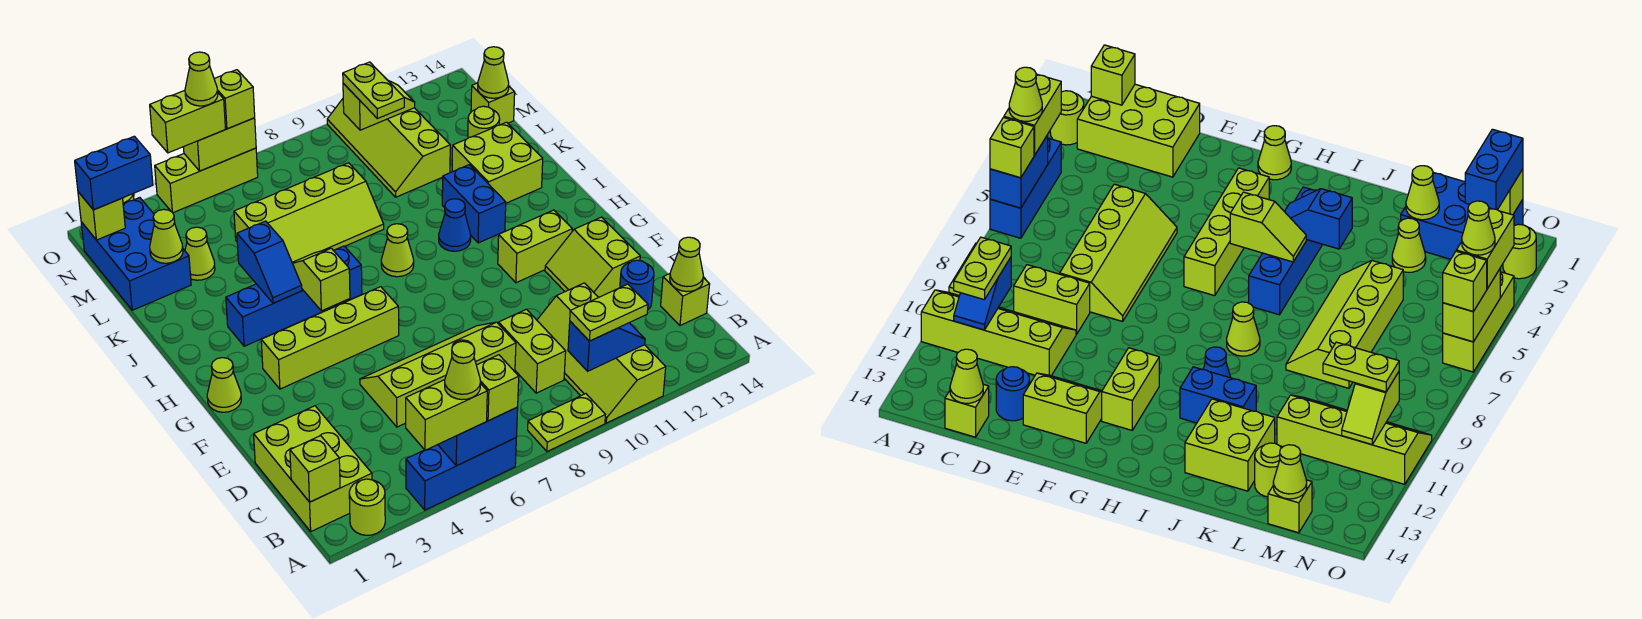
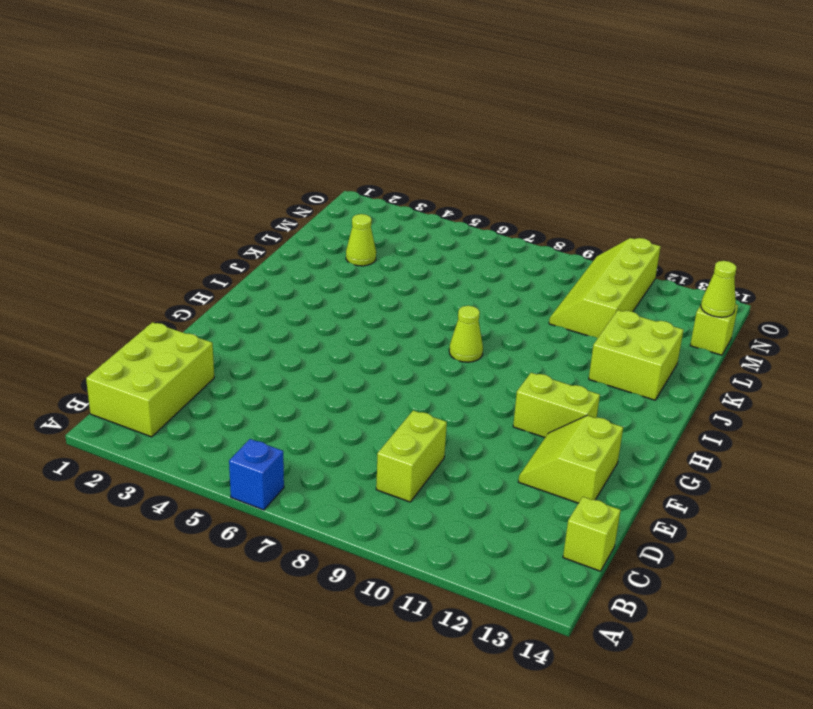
blue 1x1 brick [229,439,284,510] -> blue 1x3 brick [406,438,516,510]
none -> lime 1x1 round brick [349,479,385,535]
none -> lime 1x2 plate [528,394,605,452]
none -> lime 2x4 slope [537,283,666,423]
none -> lime 2x4 slope [360,322,516,427]

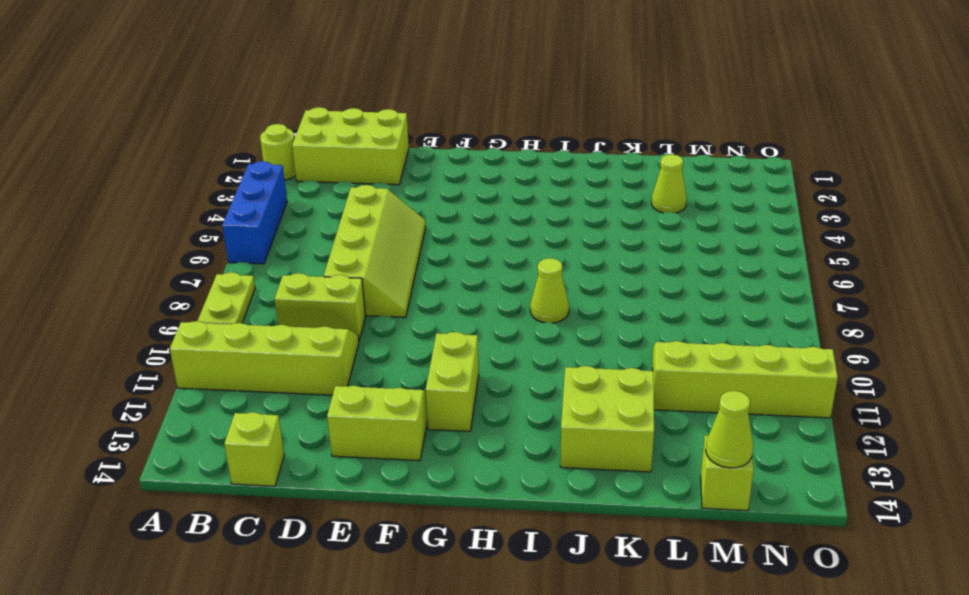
none -> blue 1x1 round brick [620,260,654,309]
none -> lime 1x1 cone [207,358,241,412]
none -> lime 1x4 brick [261,287,399,389]
none -> blue 1x4 brick [226,246,362,346]

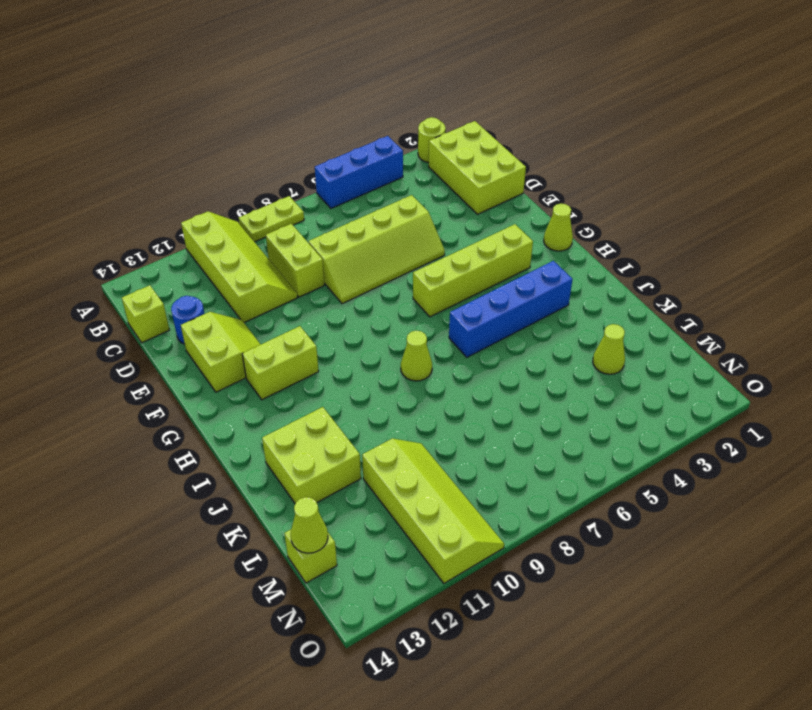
none -> blue 1x1 cone [439,199,471,251]
none -> blue 1x2 brick [442,165,506,243]
none -> lime 2x4 slope [234,163,384,262]
none -> blue 2x3 brick [81,198,191,310]

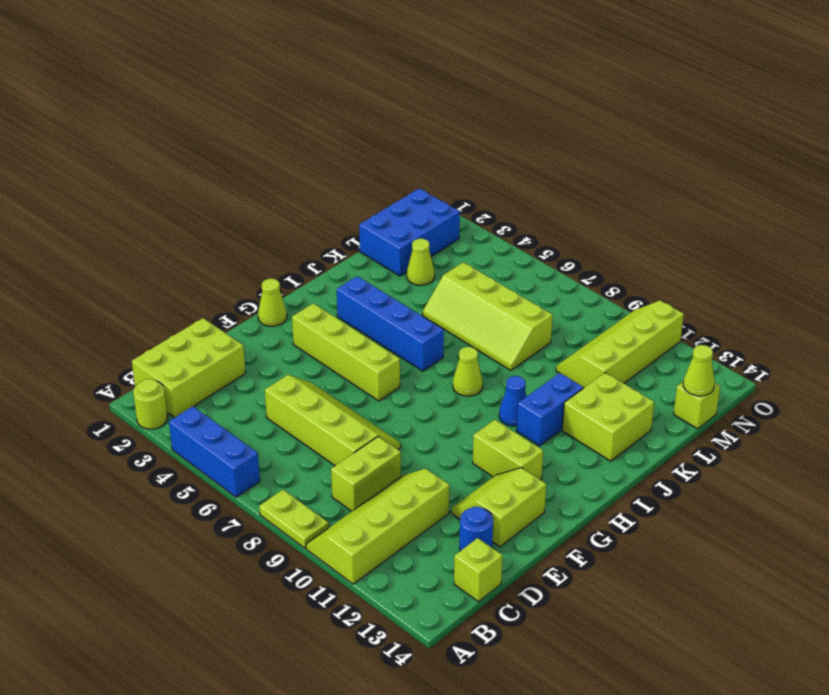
none -> lime 1x1 round brick [468,106,500,138]
none -> lime 1x1 round brick [1503,224,1536,279]
none -> lime 1x3 brick [155,148,258,213]
none -> blue 1x2 brick [438,407,518,466]

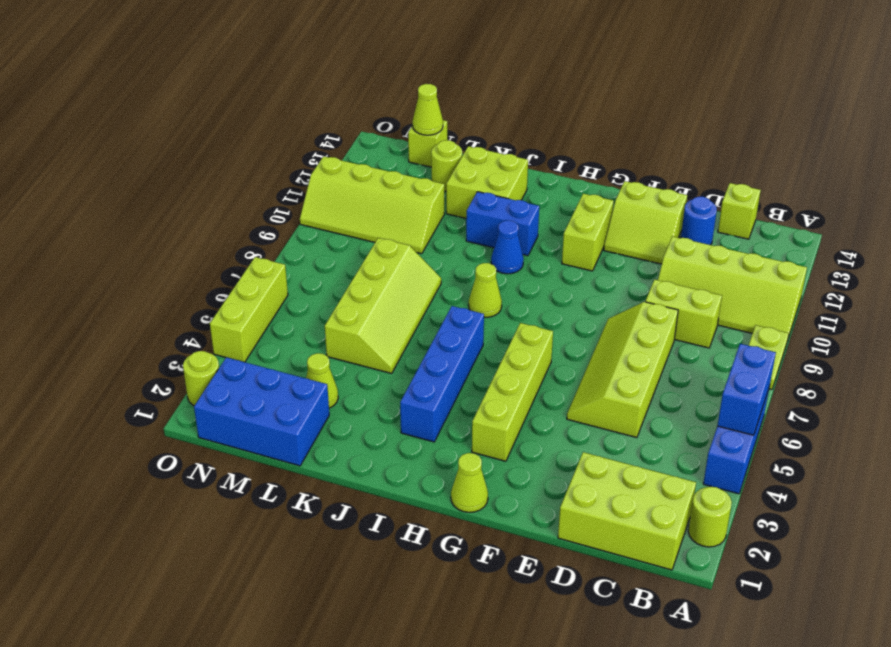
none -> lime 1x1 brick [290,436,340,502]
none -> blue 1x2 slope [568,321,645,371]
none -> lime 1x1 cone [670,237,703,292]
none -> lime 1x2 slope [292,248,350,311]

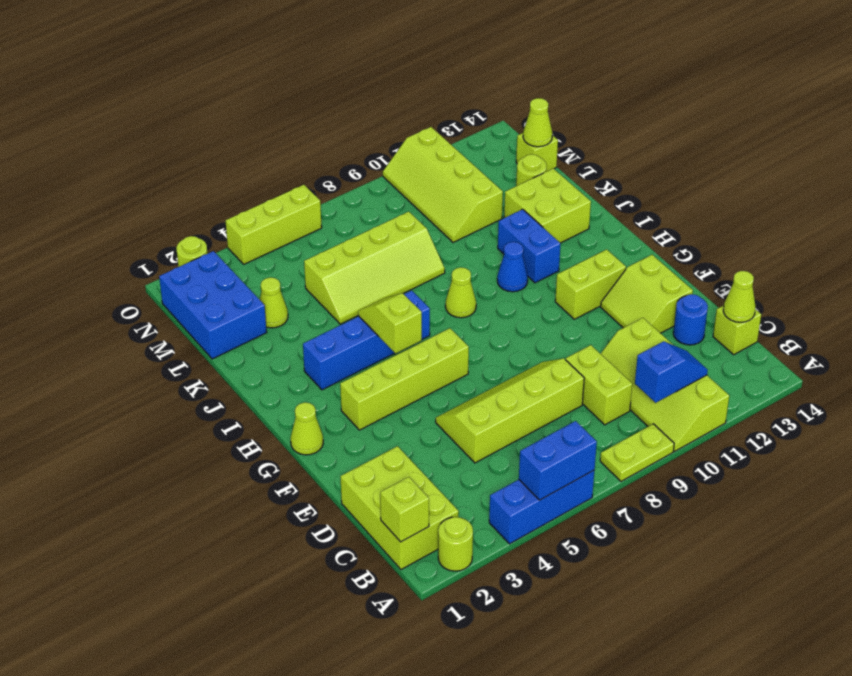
none -> blue 1x2 slope [237,221,302,303]
none -> lime 1x1 cone [150,209,183,263]
none -> lime 1x1 brick [78,192,125,240]
none -> lime 1x2 slope [343,81,415,130]

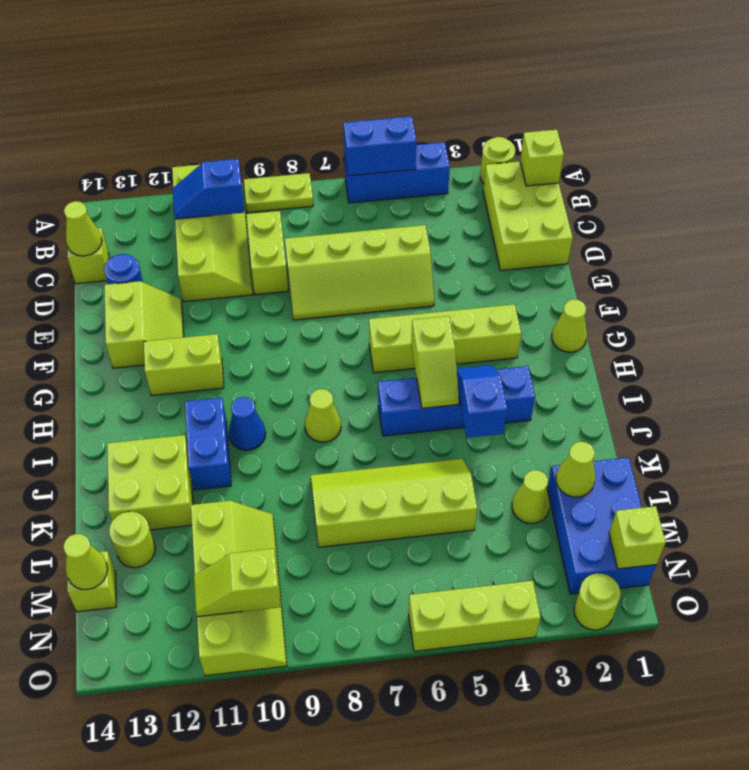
none -> lime 1x2 brick [183,118,256,171]
none -> lime 1x2 brick [406,380,487,450]
none -> lime 1x1 brick [476,355,519,421]
none -> lime 1x2 plate [570,284,648,341]

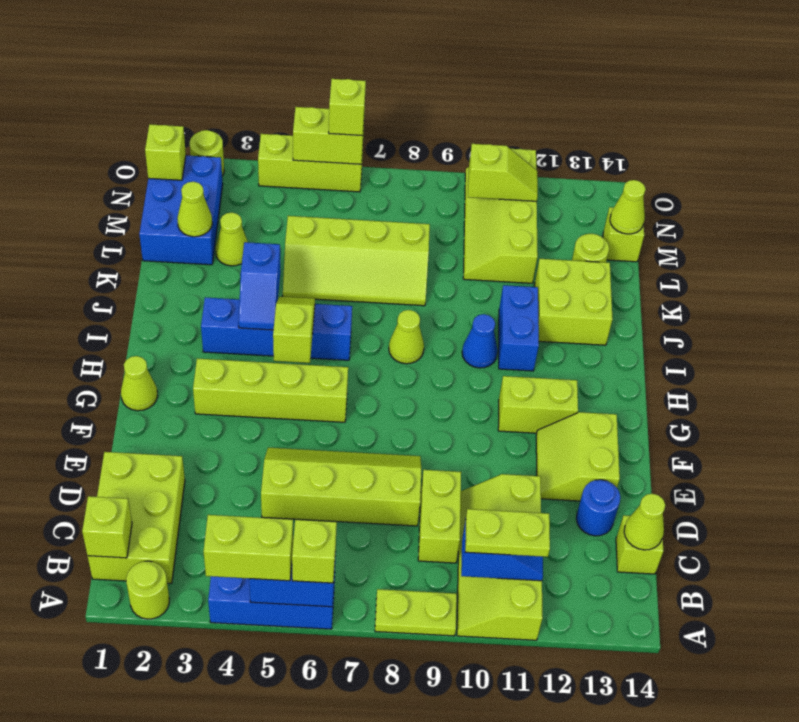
none -> lime 1x2 plate [343,62,404,119]
none -> blue 1x2 brick [75,136,153,210]
none -> lime 1x2 brick [150,90,226,153]
none -> lime 1x1 cone [445,341,481,400]

